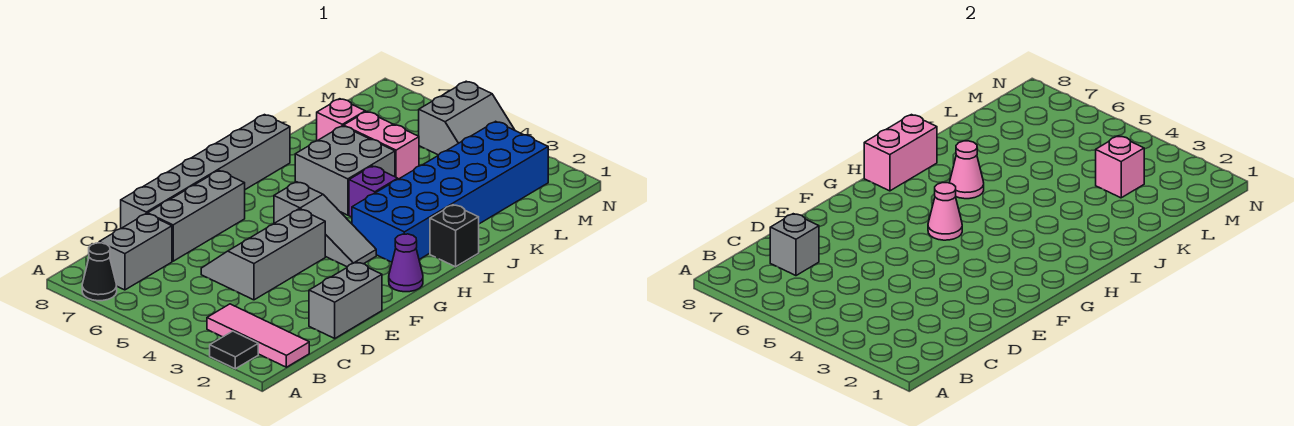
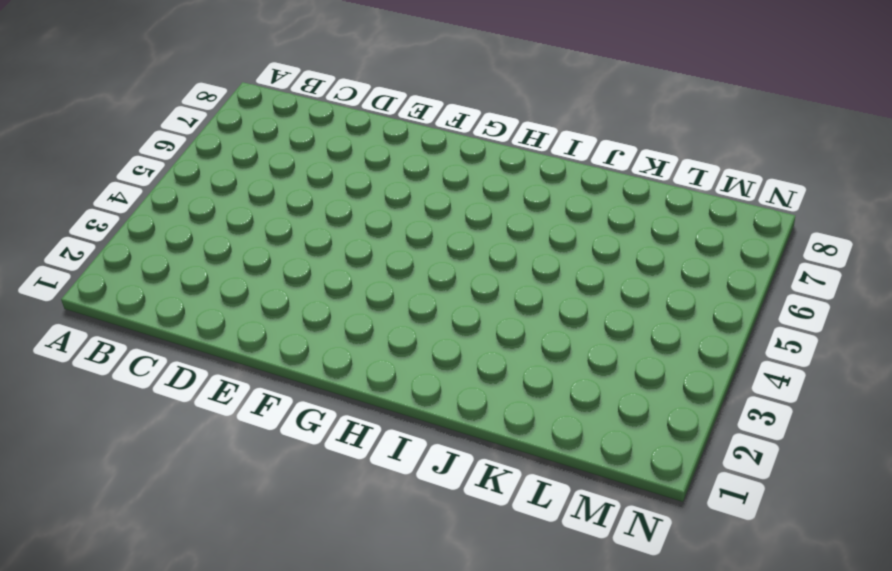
none -> black 1x1 tile [210,331,258,369]
none -> black 1x1 cone [82,243,117,301]
none -> pink 1x3 tile [207,304,309,367]

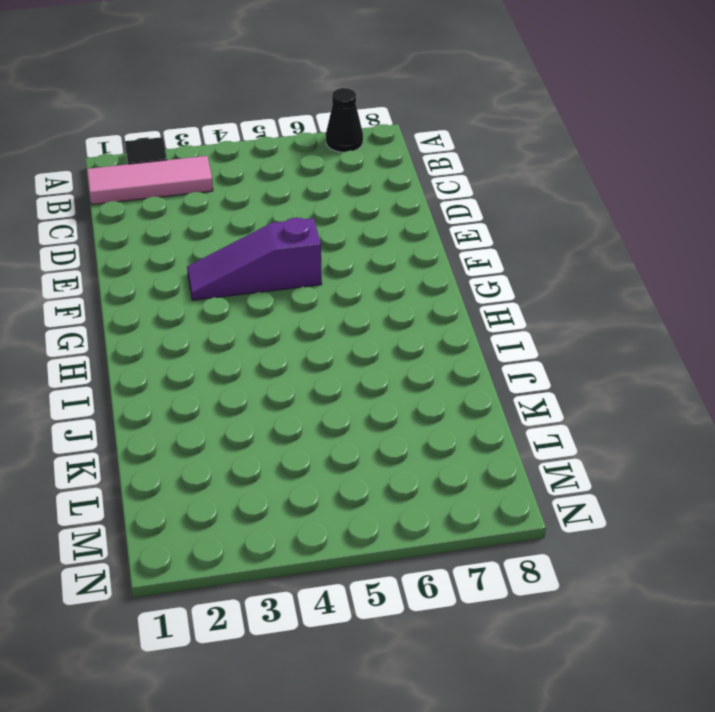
purple 1x3 slope [187,218,322,300] -> grey 2x3 slope [201,209,325,300]
none -> grey 1x2 brick [99,214,172,290]
none -> grey 1x2 brick [309,262,382,338]
none -> grey 1x3 brick [148,171,245,261]

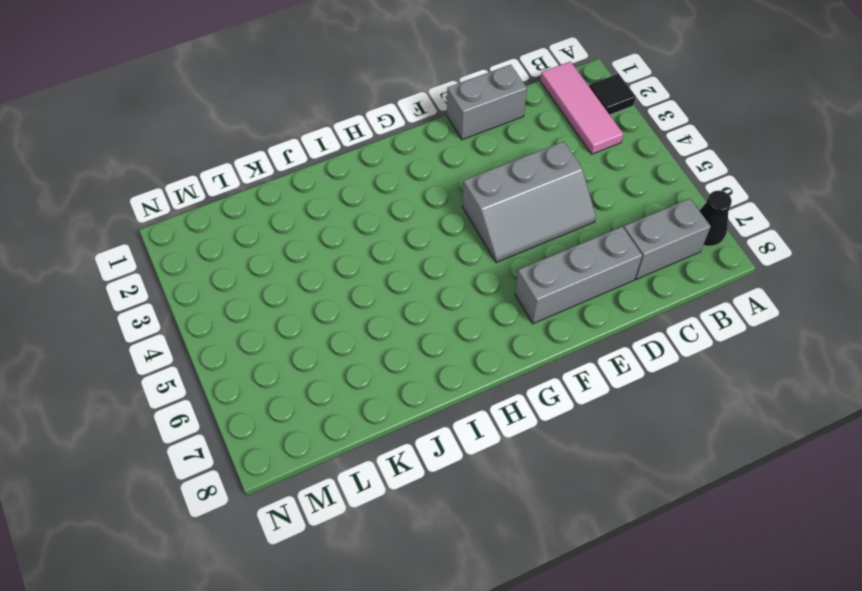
none -> grey 1x6 brick [121,115,290,228]
none -> purple 1x1 cone [389,234,423,292]
none -> grey 1x3 slope [274,182,376,267]

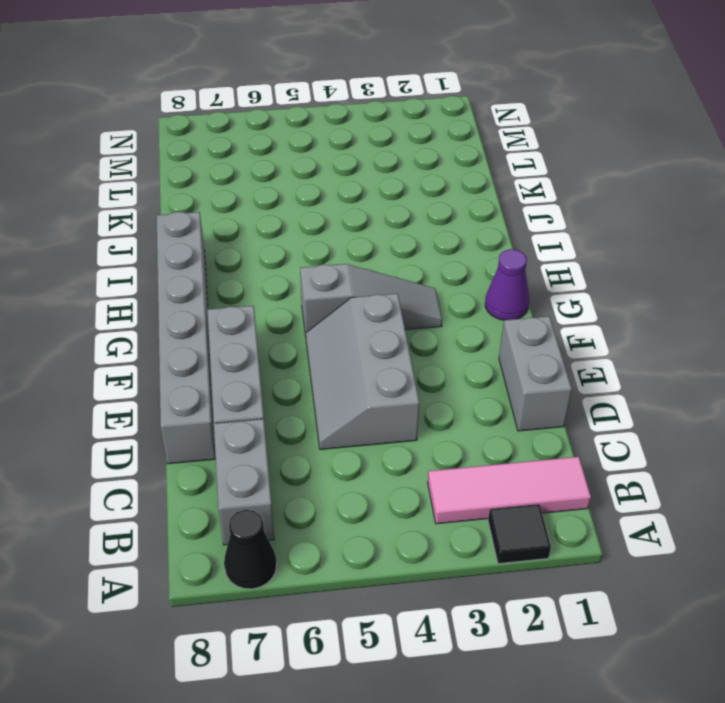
none -> blue 2x6 brick [352,121,548,262]
none -> black 1x1 brick [430,205,479,267]
none -> purple 1x1 brick [349,166,398,217]

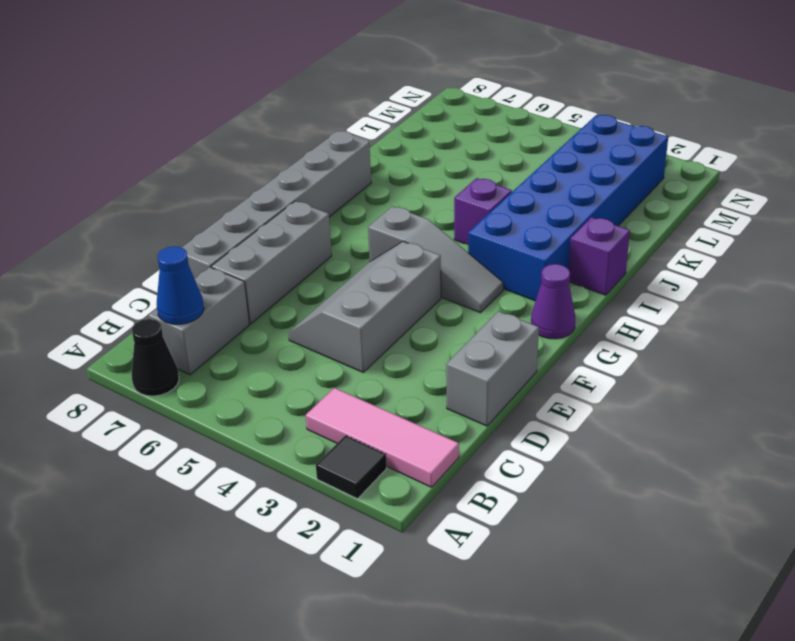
blue 1x1 cone [157,246,204,324] -> none
purple 1x1 brick [569,217,630,295] -> black 1x1 brick [430,205,479,267]
none -> grey 2x2 brick [295,126,395,215]
none -> pink 1x2 brick [344,111,419,179]
none -> pink 1x1 brick [317,99,365,141]

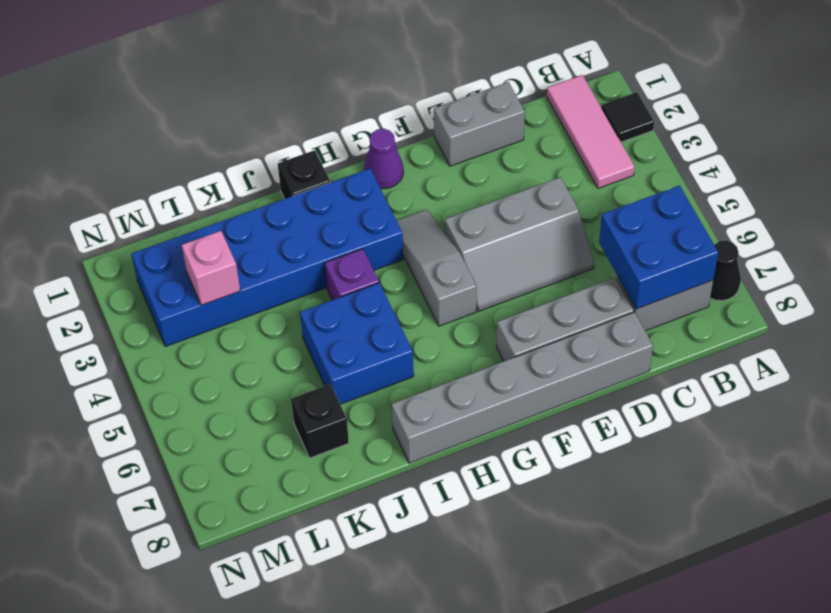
blue 2x2 brick [599,186,718,309] -> grey 1x1 brick [770,214,819,276]
blue 2x2 brick [300,283,414,404] -> grey 2x2 brick [295,126,395,215]
black 1x1 brick [291,384,349,458] -> pink 1x1 brick [317,99,365,141]
none -> pink 1x2 brick [344,111,419,179]
none -> grey 2x2 slope [419,81,514,155]
none -> pink 1x1 cone [928,183,962,240]

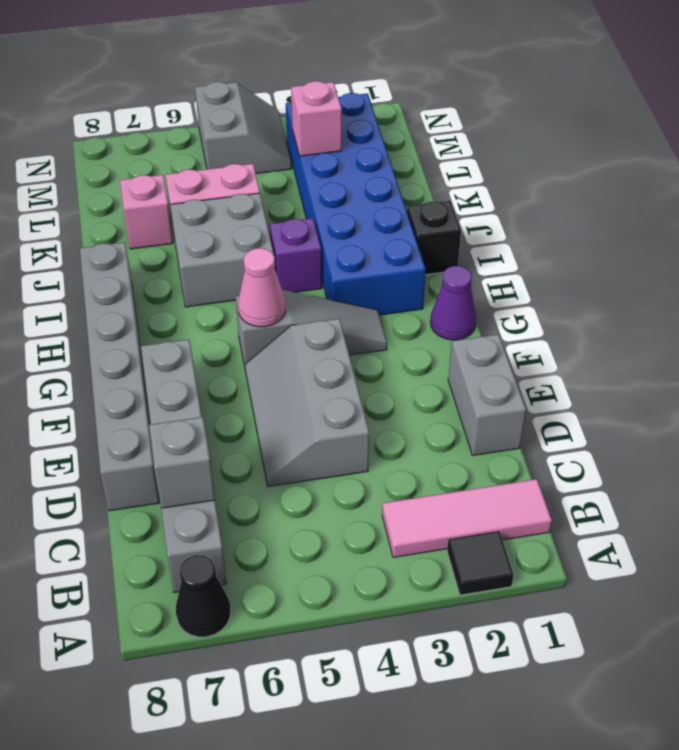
none -> pink 1x2 brick [864,115,937,191]
none -> pink 1x1 cone [949,141,984,199]

